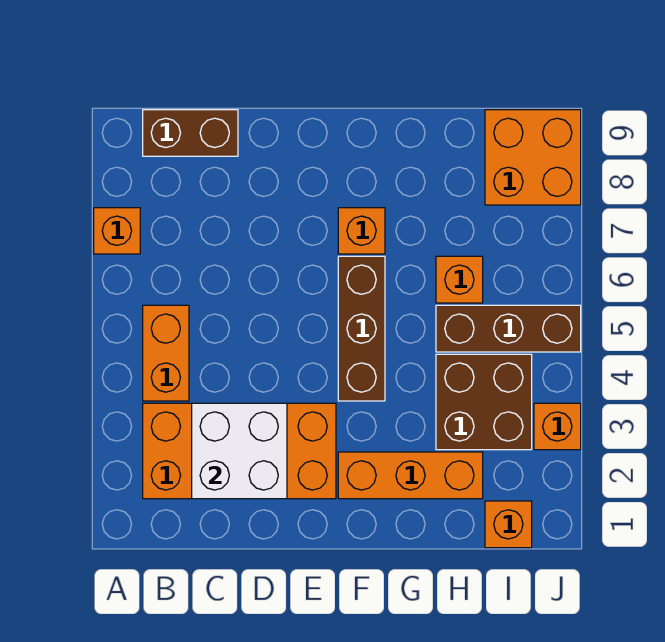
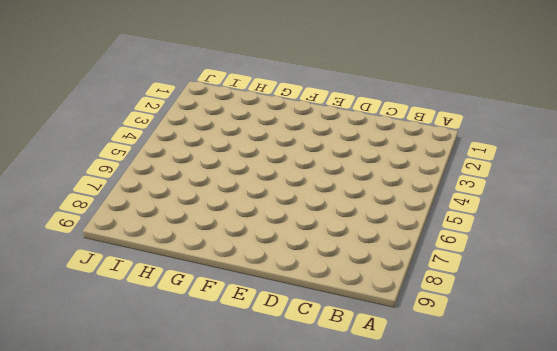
none -> orange 1x1 brick [94,208,140,254]
none -> orange 2x4 brick [143,403,336,499]
none -> orange 1x2 brick [143,305,189,401]

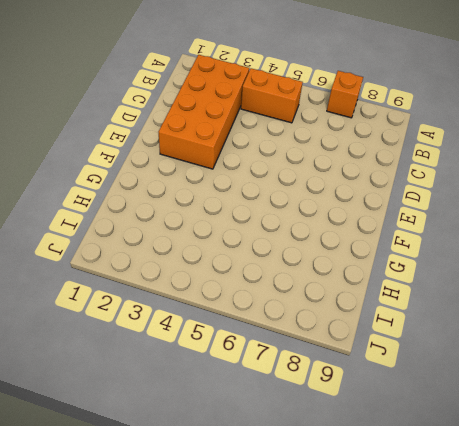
none -> brown 1x2 brick [143,110,238,156]
none -> orange 1x3 brick [338,452,483,499]
none -> brown 1x3 brick [338,256,385,401]

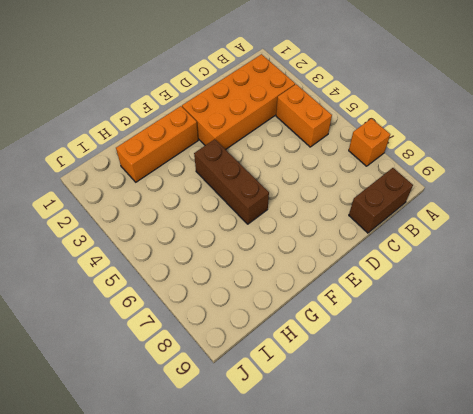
none -> orange 1x1 brick [338,208,385,254]
none -> brown 2x2 brick [436,354,532,450]
none -> brown 1x3 brick [436,305,581,352]

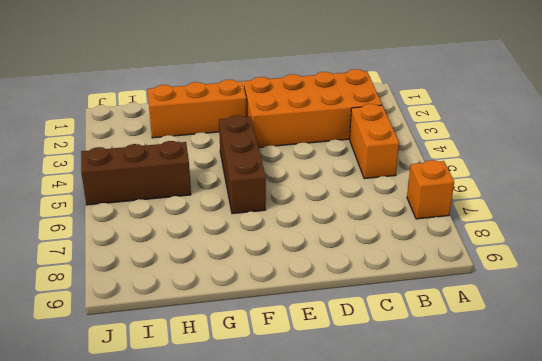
none -> brown 1x2 brick [143,110,238,156]
none -> orange 1x1 brick [338,208,385,254]
none -> brown 2x2 brick [436,354,532,450]

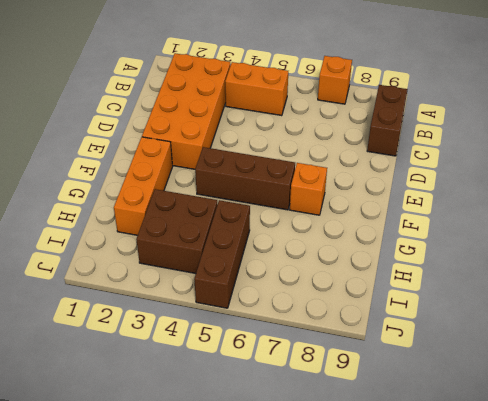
none -> orange 1x1 brick [436,256,483,303]
none -> orange 1x1 brick [485,501,532,548]
none -> orange 2x2 brick [485,110,581,205]

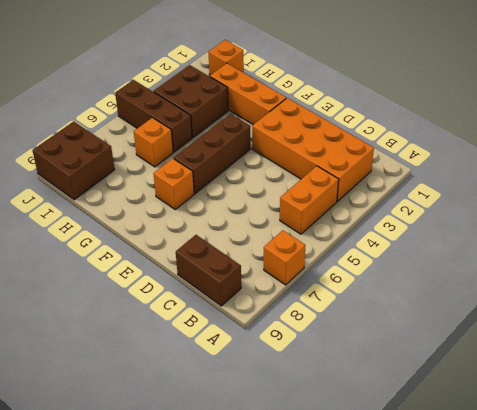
brown 2x2 brick [32,121,115,200] -> orange 2x2 brick [485,110,581,205]
none -> orange 1x1 brick [534,403,581,450]
none -> white 2x2 brick [192,403,287,499]

